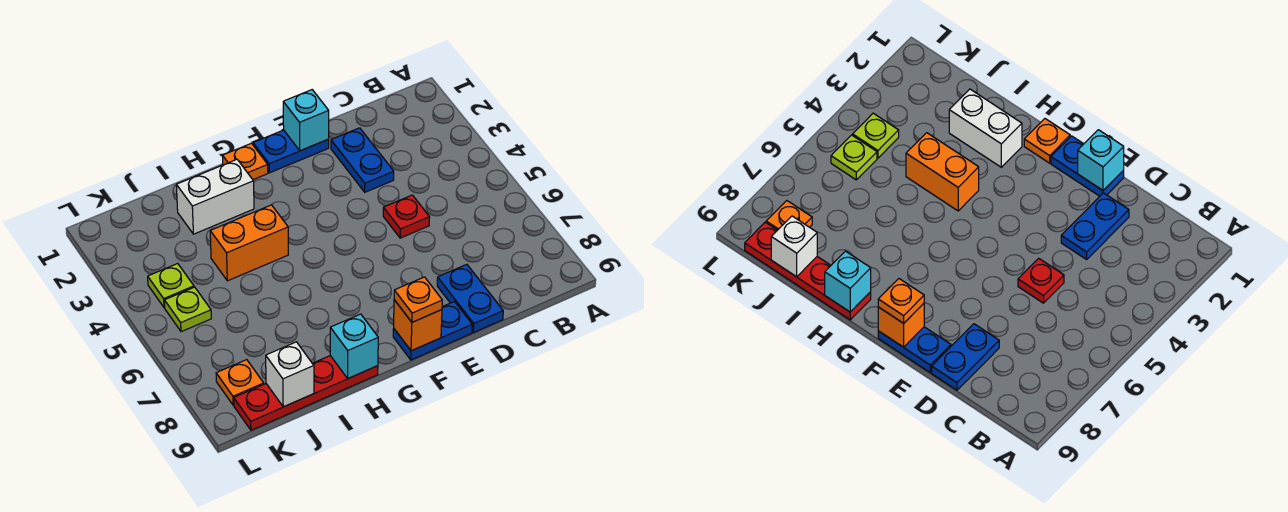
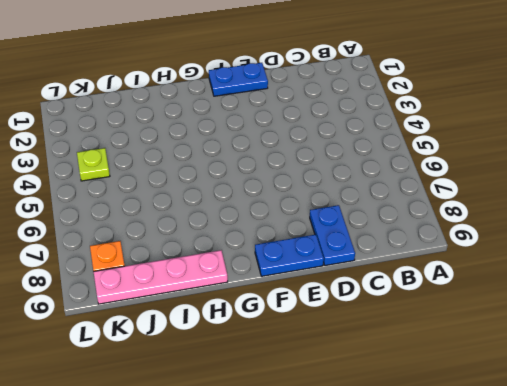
pink 1x4 plate [94,250,228,304] -> red 1x4 plate [234,356,378,430]
none -> blue 1x2 plate [331,128,394,192]
none -> red 1x1 plate [383,195,430,238]
none -> orange 1x1 plate [223,143,268,180]

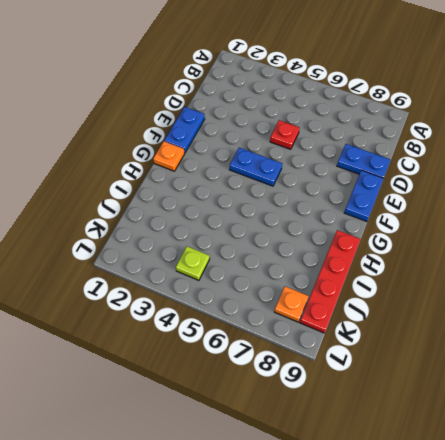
blue 1x2 plate [229,148,282,186] -> blue 1x2 plate moved to [331,128,394,192]
none -> white 1x2 brick [176,159,254,234]
none -> orange 1x2 brick [210,205,288,281]
none -> lime 1x1 plate [164,287,211,332]

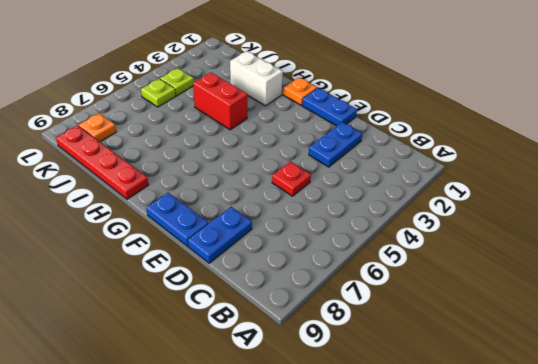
red 1x2 brick [193,73,247,130] -> orange 1x2 brick [210,205,288,281]
none -> cyan 1x1 brick [283,90,329,151]
none -> orange 1x1 brick [394,300,442,351]
none -> cyan 1x1 brick [330,314,378,378]

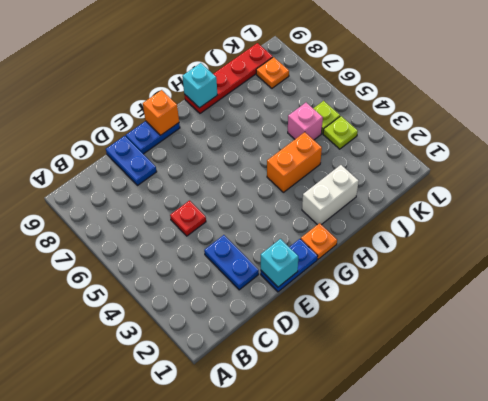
pink 1x1 brick [288,103,323,140] -> none
none -> white 1x1 brick [266,342,314,407]
none -> orange 1x1 plate [394,277,442,322]

